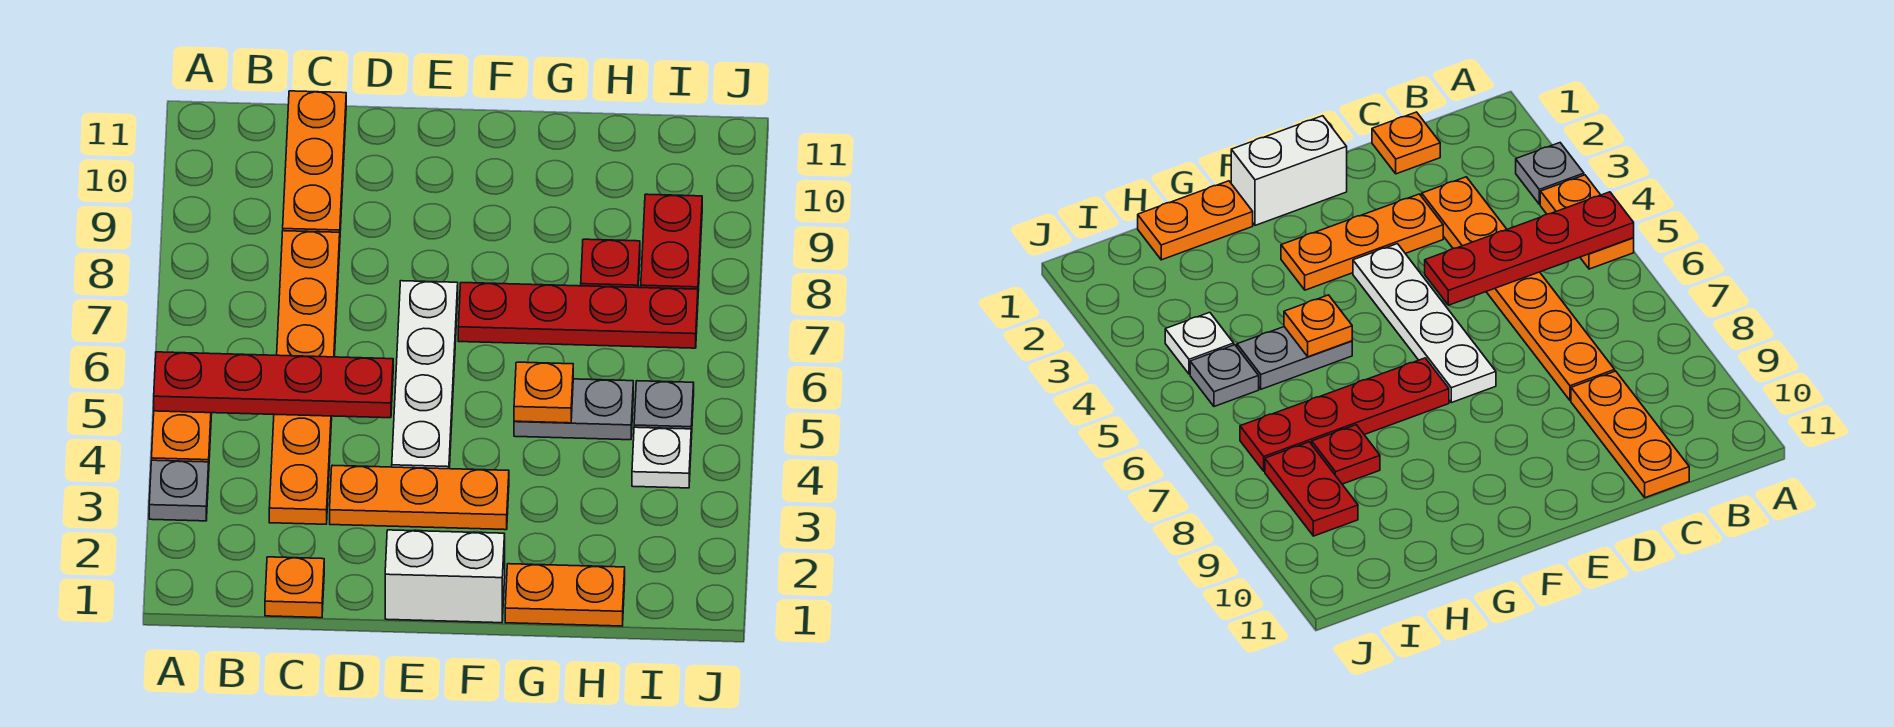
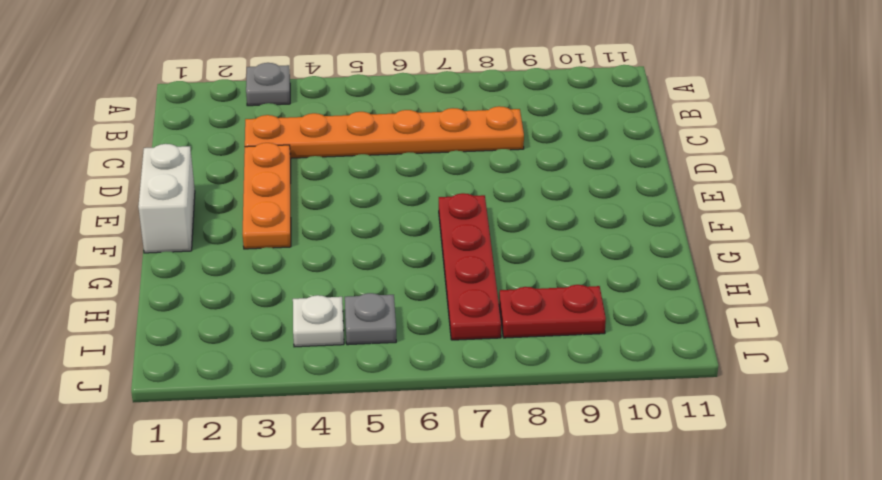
none -> orange 1x2 plate [152,411,212,462]
none -> orange 1x1 plate [265,557,324,618]
none -> orange 1x3 plate [283,91,346,232]

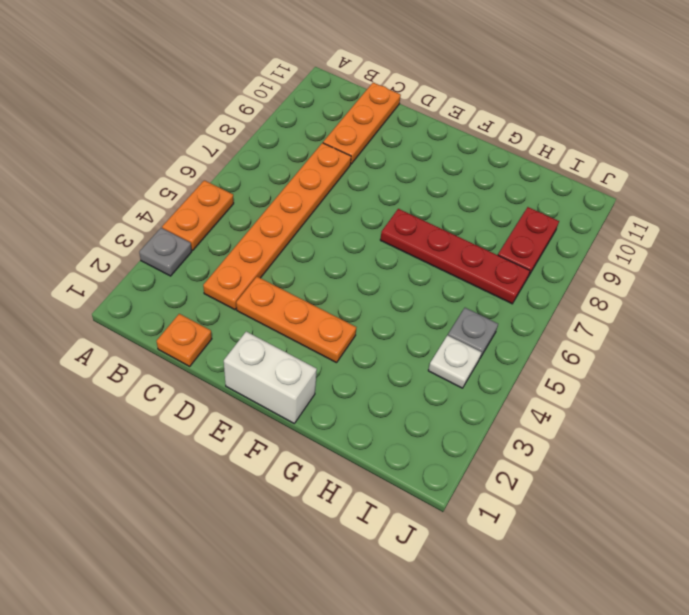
none -> white 1x4 plate [392,281,458,469]
none -> orange 1x2 plate [505,564,625,626]
none -> grey 1x2 plate [514,379,633,440]

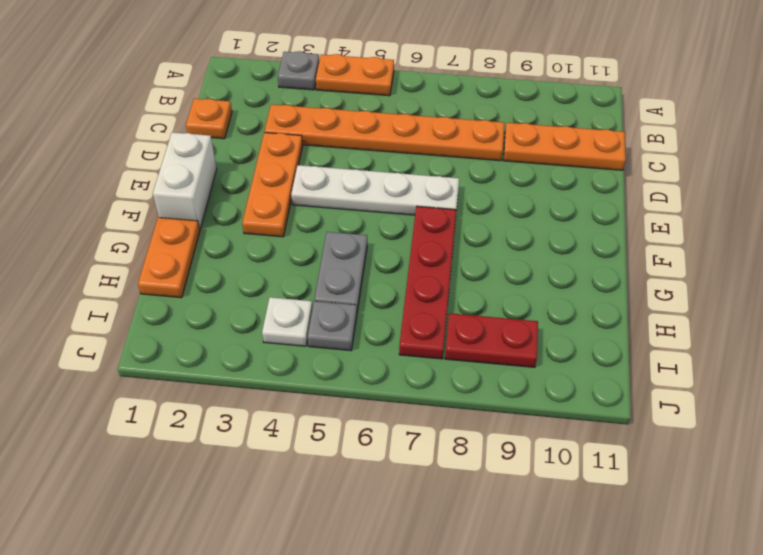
none -> red 1x1 plate [581,239,640,288]
none -> red 1x4 plate [154,352,393,418]
none -> orange 1x1 plate [514,362,573,423]

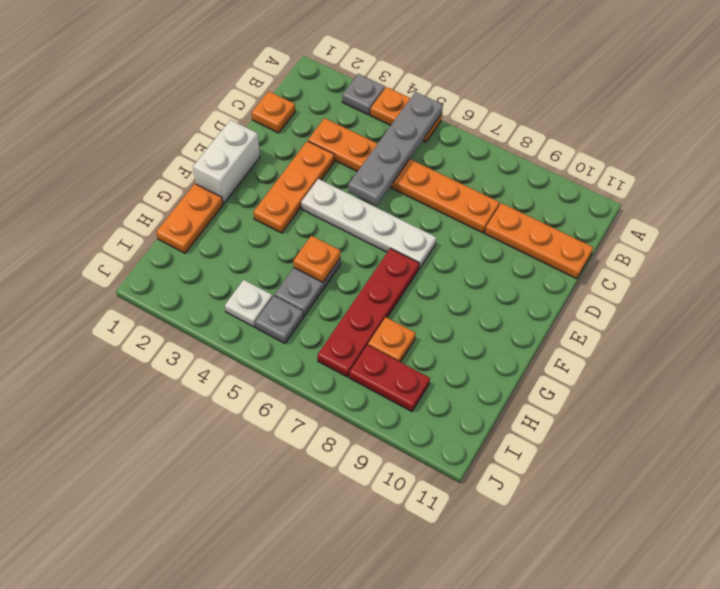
grey 1x4 plate [348,92,443,206] -> red 1x4 plate [154,352,393,418]
orange 1x1 plate [368,317,416,362] -> red 1x1 plate [581,239,640,288]

